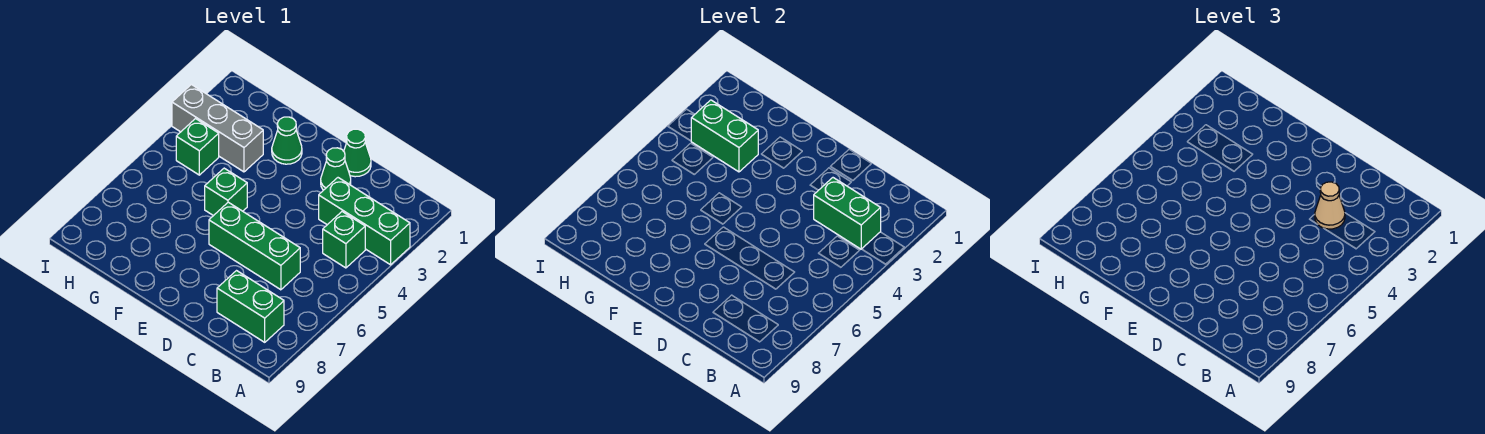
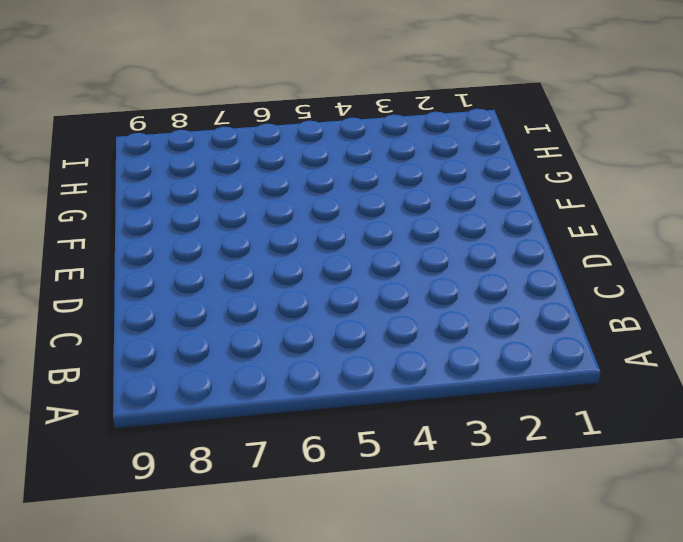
none -> green 1x3 brick [319,178,410,265]
none -> green 1x1 brick [323,212,365,268]
none -> green 1x2 brick [217,271,284,342]

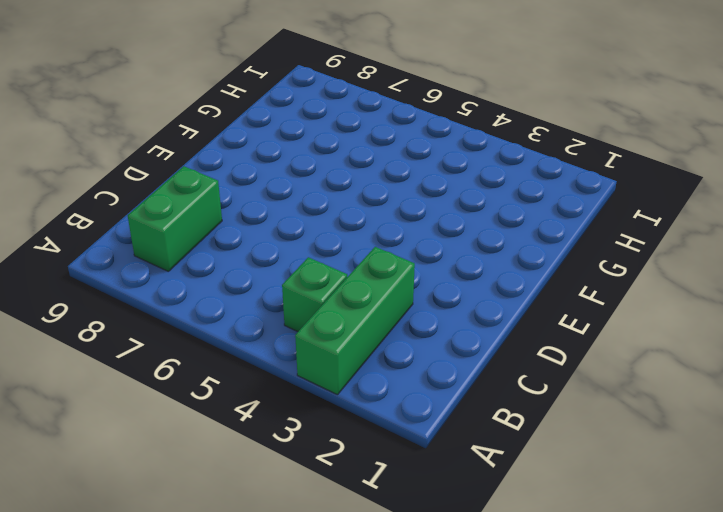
none -> green 1x3 brick [209,202,300,290]
none -> green 1x1 cone [344,129,371,177]
none -> green 1x1 cone [321,148,351,190]

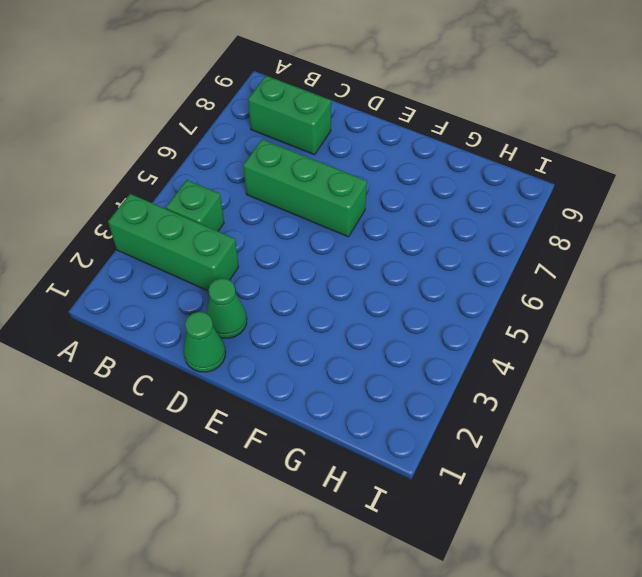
none -> green 1x1 cone [272,117,302,164]
none -> green 1x1 brick [205,168,247,216]
none -> grey 1x3 brick [172,85,263,172]

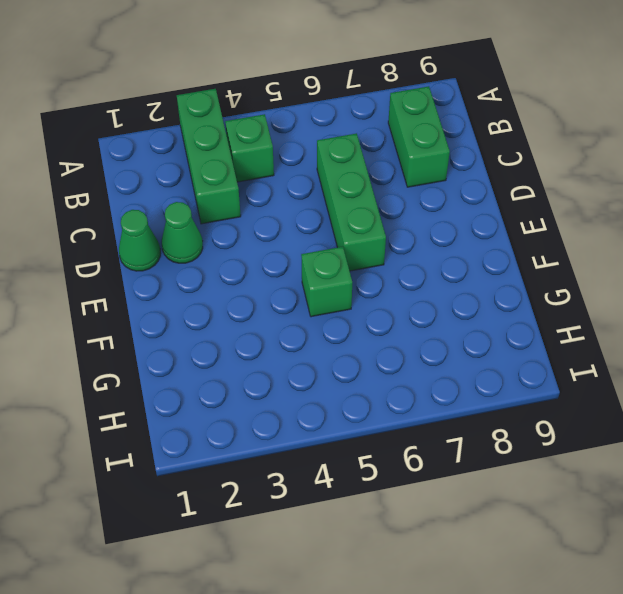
none -> green 1x1 cone [272,117,302,164]
none -> grey 1x3 brick [172,85,263,172]
none -> green 1x1 brick [176,119,219,175]

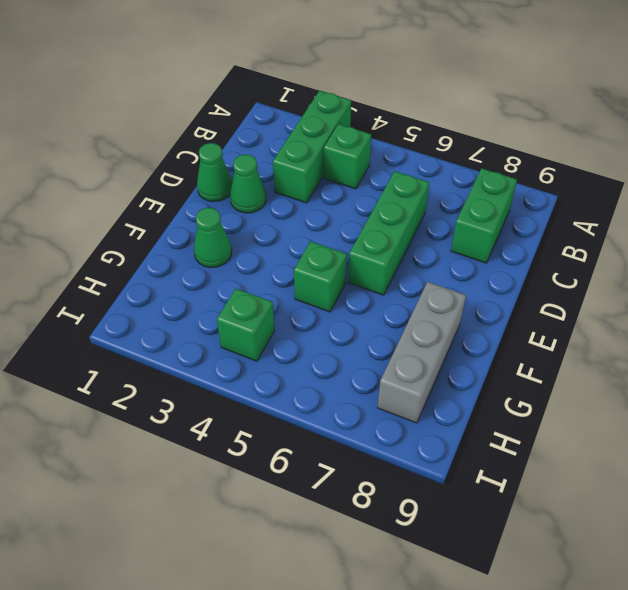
grey 1x3 brick [378,282,466,423] -> grey 1x3 brick moved to [172,85,263,172]
none -> green 1x2 brick [814,178,881,249]
none -> green 1x2 brick [691,100,758,172]
none -> tan 1x1 cone [1315,182,1345,229]

